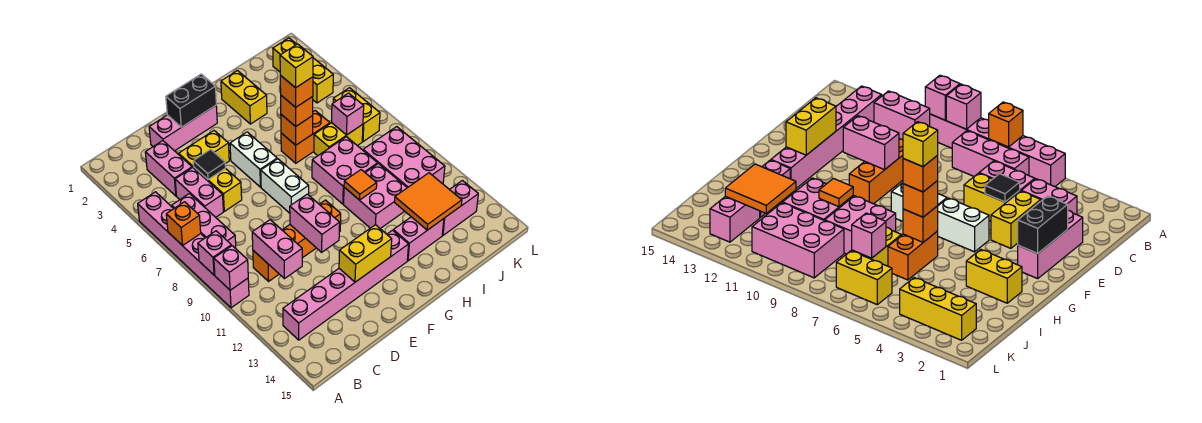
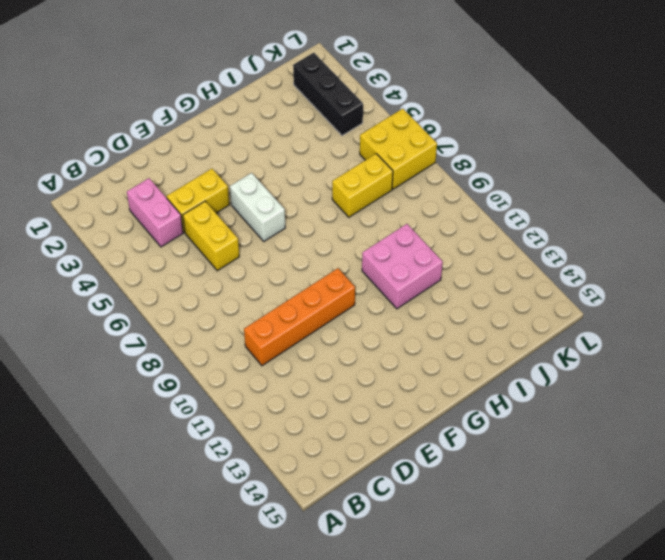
black 1x3 brick [293,53,363,136] -> yellow 1x3 brick [273,38,333,103]
yellow 2x2 brick [360,109,437,189] -> yellow 1x2 brick [333,88,380,142]
none -> pink 1x6 brick [138,192,249,308]
none -> pink 1x3 brick [172,194,236,248]
none -> pink 1x6 brick [283,230,409,340]
none -> pink 1x2 brick [175,168,223,217]

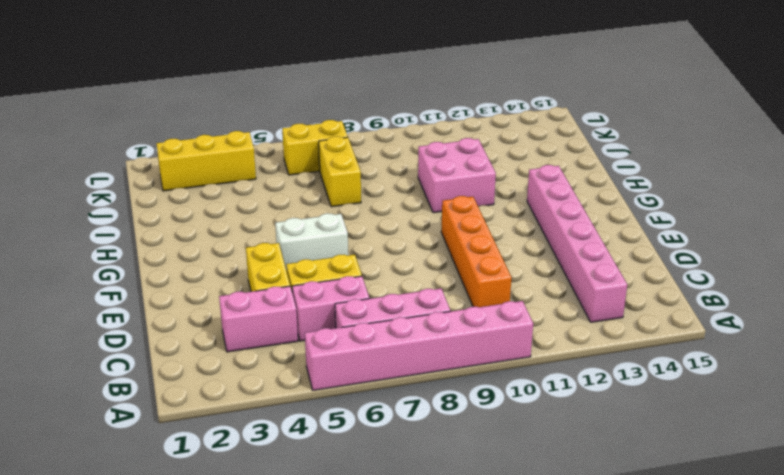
none -> pink 1x3 brick [149,106,217,151]
none -> white 1x2 brick [261,159,309,213]
none -> yellow 1x2 brick [221,71,267,124]
none -> orange 1x2 brick [281,111,330,163]

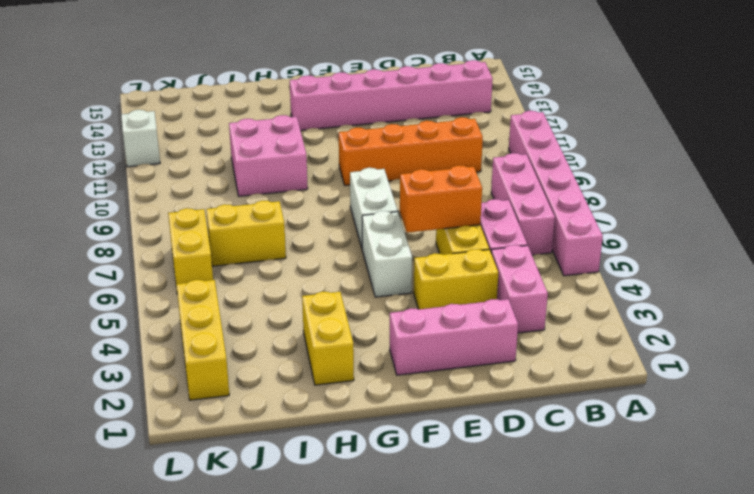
orange 1x2 brick [400,165,482,233] -> orange 1x2 brick moved to [281,111,330,163]
white 1x1 brick [121,110,160,167] -> none
none -> pink 2x2 brick [312,137,378,204]
none -> pink 1x2 brick [393,217,444,261]
none -> pink 2x3 brick [363,127,445,188]
none -> pink 1x2 brick [442,181,478,235]

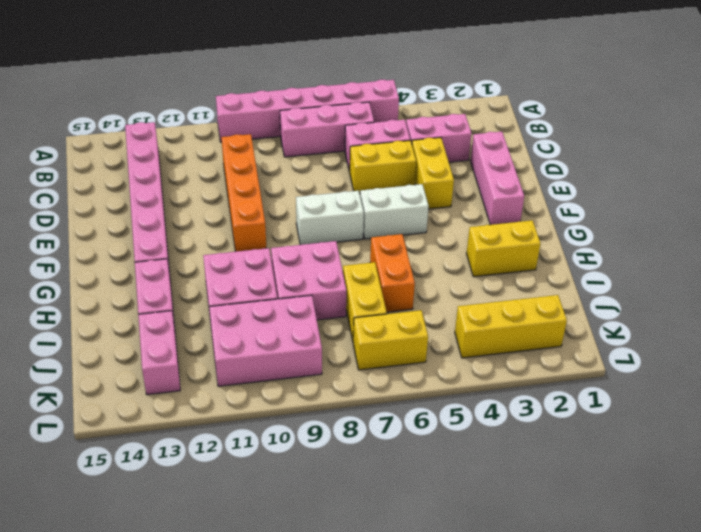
none -> orange 1x1 brick [166,202,201,246]
none -> pink 1x1 brick [198,231,231,275]
none -> pink 1x1 brick [214,246,248,290]
none -> pink 1x2 brick [252,220,302,279]

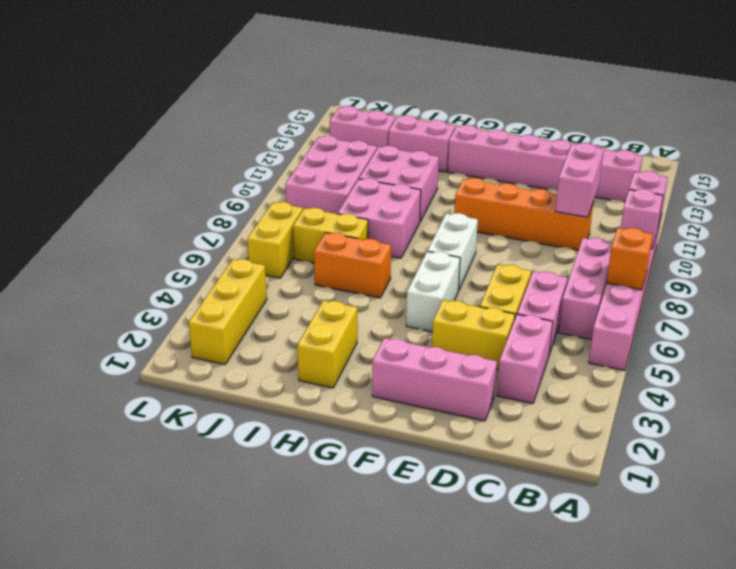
none -> black 1x1 tile [193,149,226,179]
none -> black 1x2 brick [166,74,216,127]
none -> pink 1x2 brick [290,194,340,252]
none -> yellow 1x2 brick [339,225,392,282]

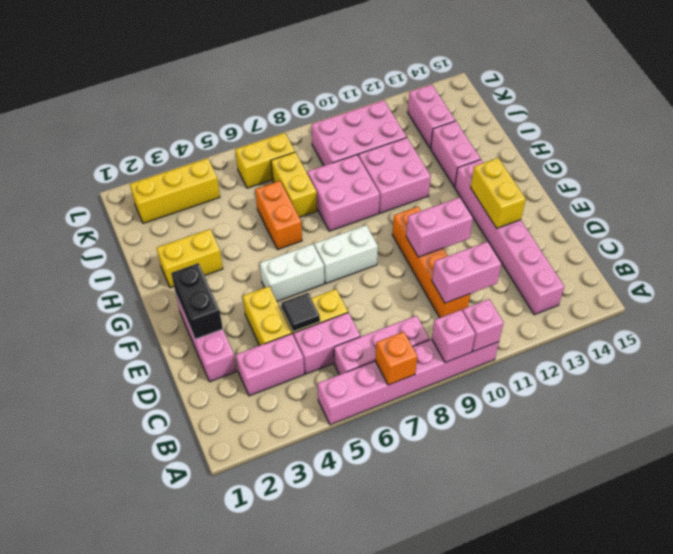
none -> orange 1x1 brick [281,115,313,145]
none -> orange 1x1 tile [344,170,377,200]
none -> orange 2x2 tile [395,173,462,230]
none -> pink 1x1 brick [332,93,364,135]

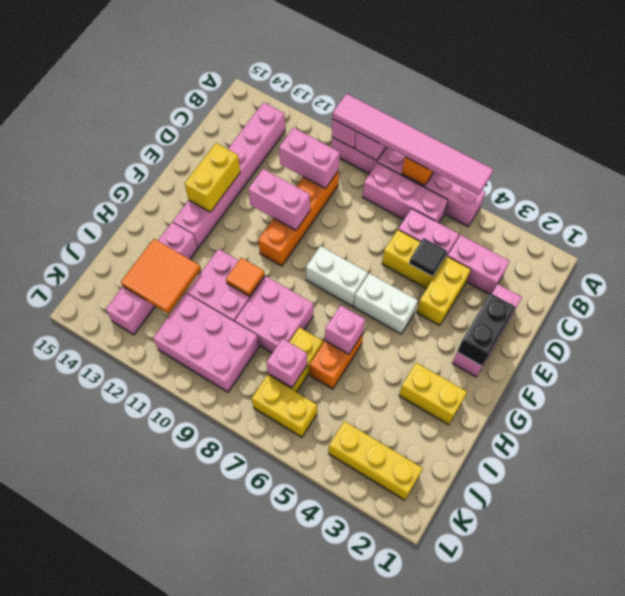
pink 1x6 tile [332,94,493,195] -> none
pink 1x1 brick [325,305,365,354] -> orange 1x1 brick [281,115,313,145]
none -> orange 1x1 brick [281,96,313,126]
none -> orange 1x1 brick [280,75,313,107]
none -> yellow 1x1 brick [280,44,313,88]

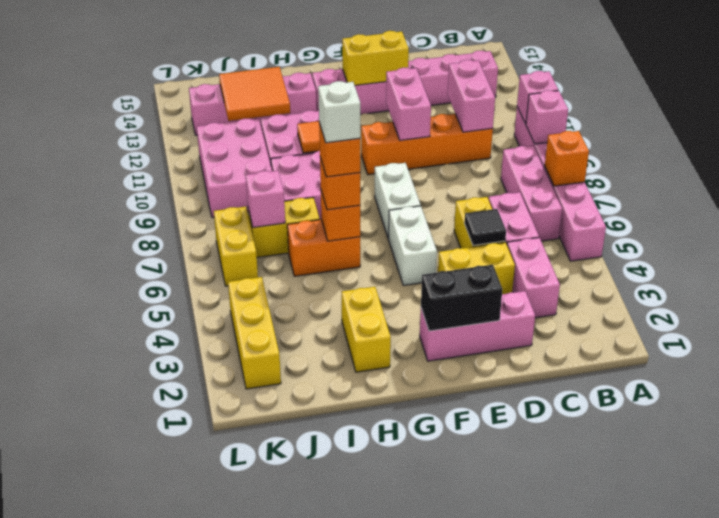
white 1x1 brick [318,81,361,143] -> yellow 1x1 brick [280,44,313,88]

